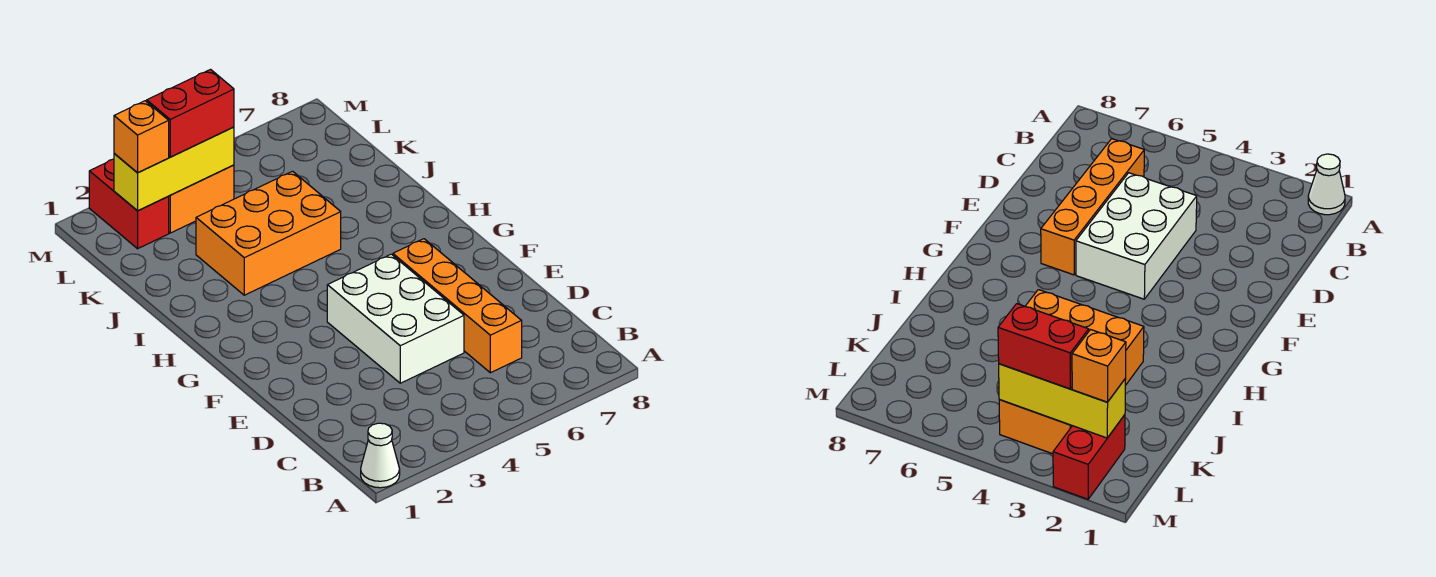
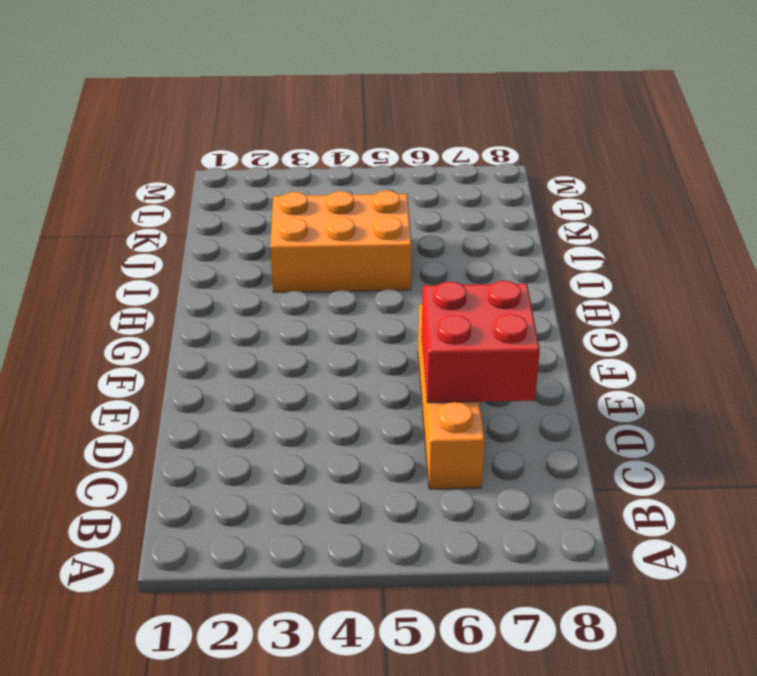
red 2x2 brick [422,281,540,403] -> none
none -> white 1x1 cone [361,423,400,488]
none -> white 2x3 brick [327,254,464,383]

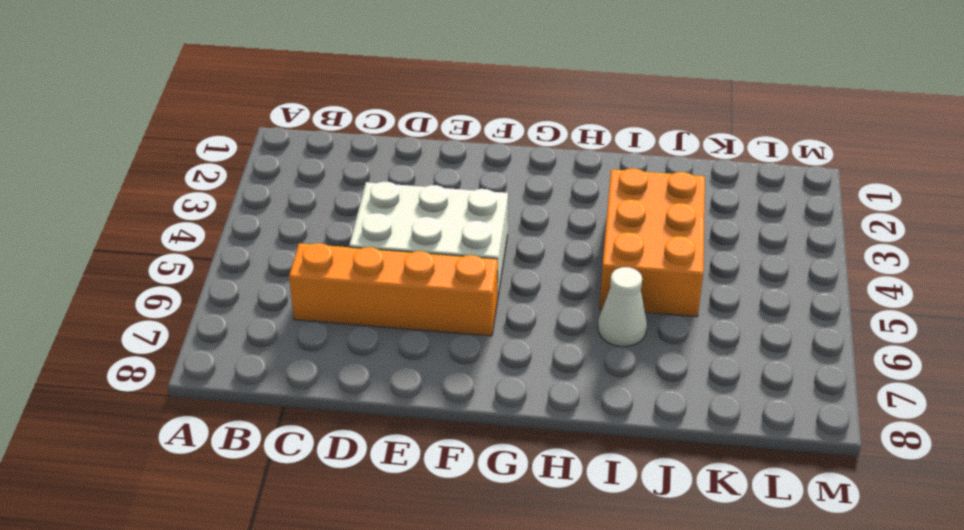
white 1x1 cone [598,267,647,347] -> white 1x1 cone moved to [361,423,400,488]
none -> red 1x2 brick [89,159,169,249]
none -> orange 1x2 brick [168,165,234,233]

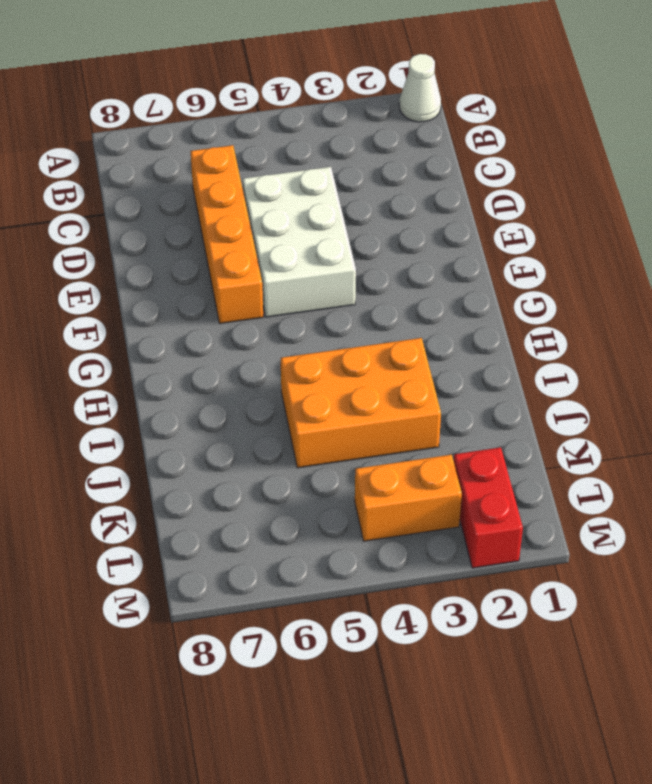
none -> yellow 1x3 brick [114,127,234,211]
none -> orange 1x1 brick [114,101,169,173]

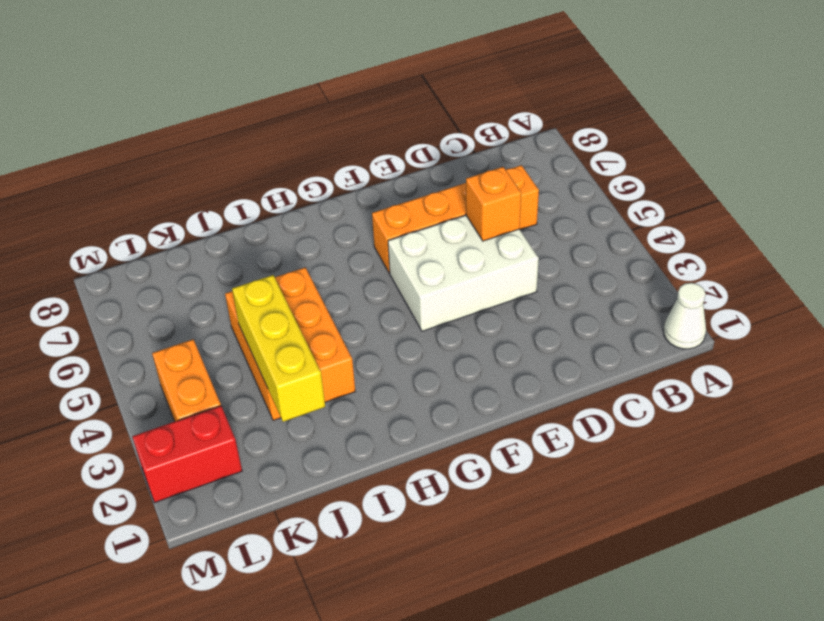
orange 1x1 brick [466,167,521,241] -> orange 1x1 brick moved to [114,101,169,173]
yellow 1x3 brick [232,275,325,422] -> yellow 1x3 brick moved to [114,127,234,211]
none -> red 1x2 brick [147,70,234,157]

